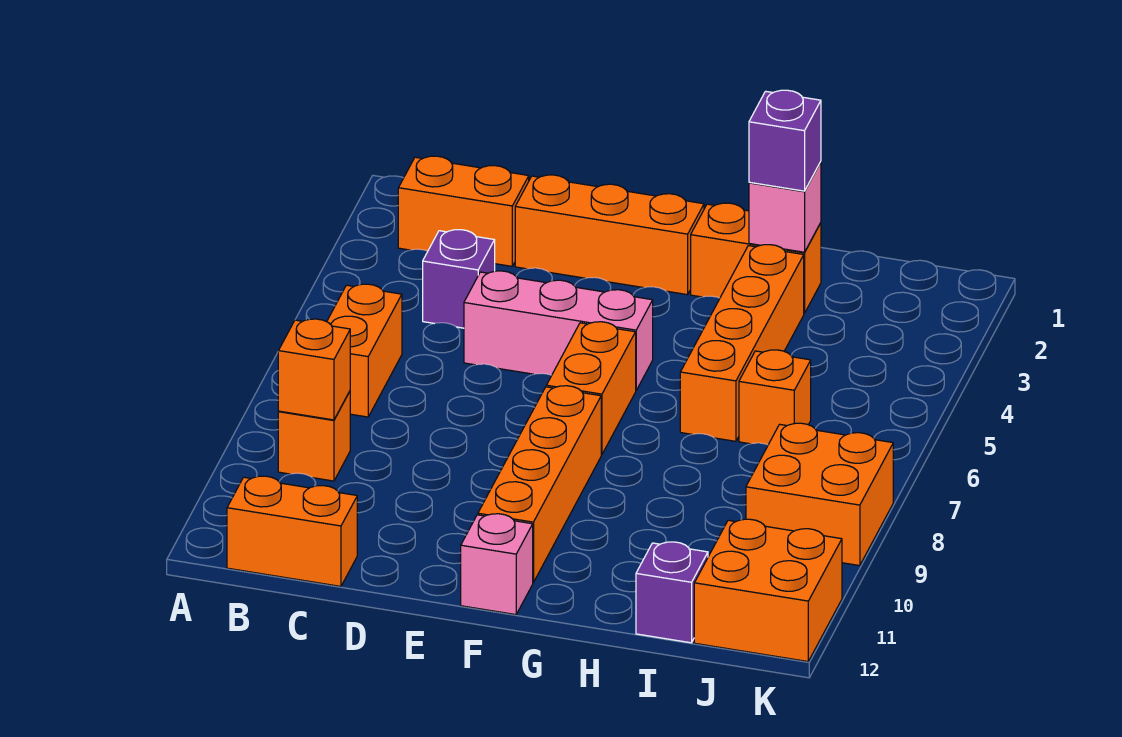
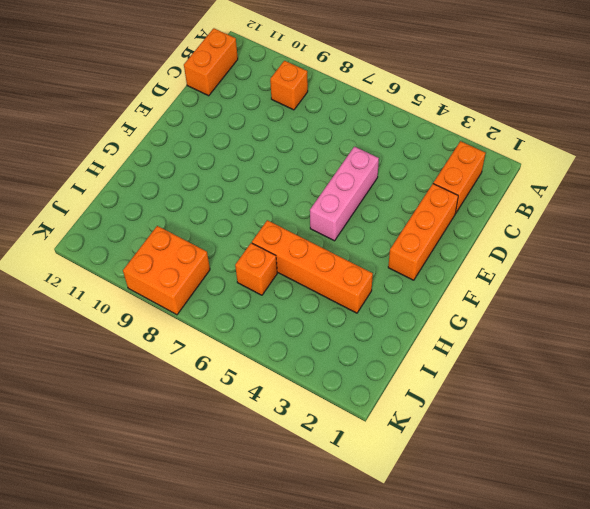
none -> orange 1x2 brick [327,284,402,417]
none -> purple 1x1 brick [423,230,495,328]
none -> orange 1x2 brick [546,322,636,455]

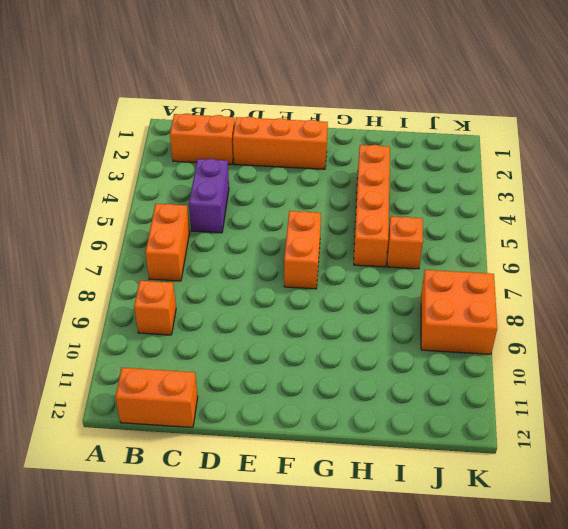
purple 1x2 brick [189,159,229,233] -> purple 1x1 brick [423,230,495,328]
none -> pink 1x3 brick [464,271,653,390]
none -> orange 1x4 brick [478,386,601,582]
none -> pink 1x1 brick [461,514,533,615]

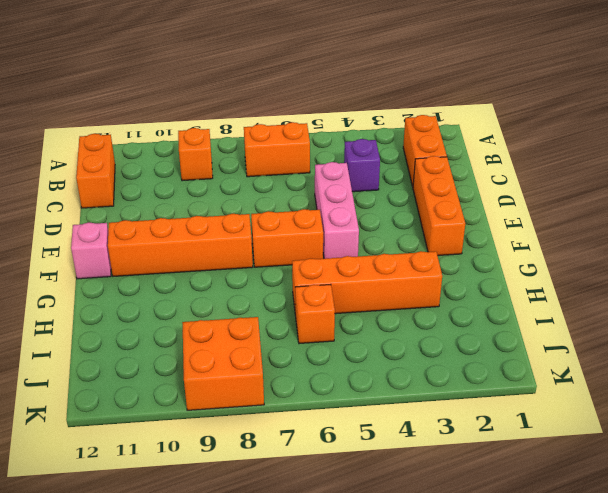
none -> orange 1x2 brick [691,203,821,313]
none -> purple 1x1 brick [636,542,708,643]
none -> orange 2x2 brick [694,519,842,661]

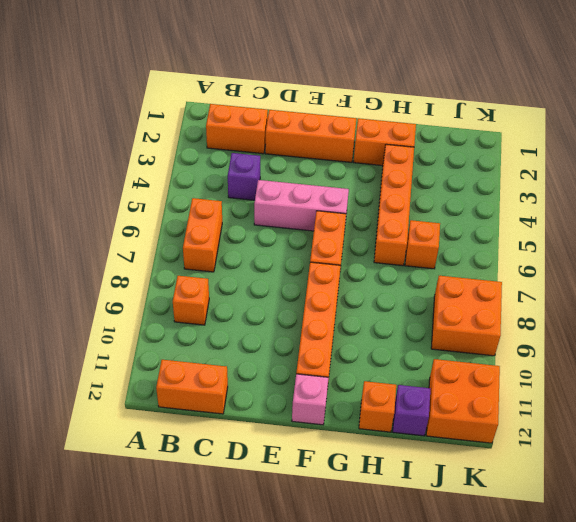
orange 1x1 brick [359,381,396,432] -> orange 1x1 brick moved to [278,319,350,420]
none -> pink 1x1 brick [749,162,821,252]
none -> purple 1x1 brick [749,90,821,191]

